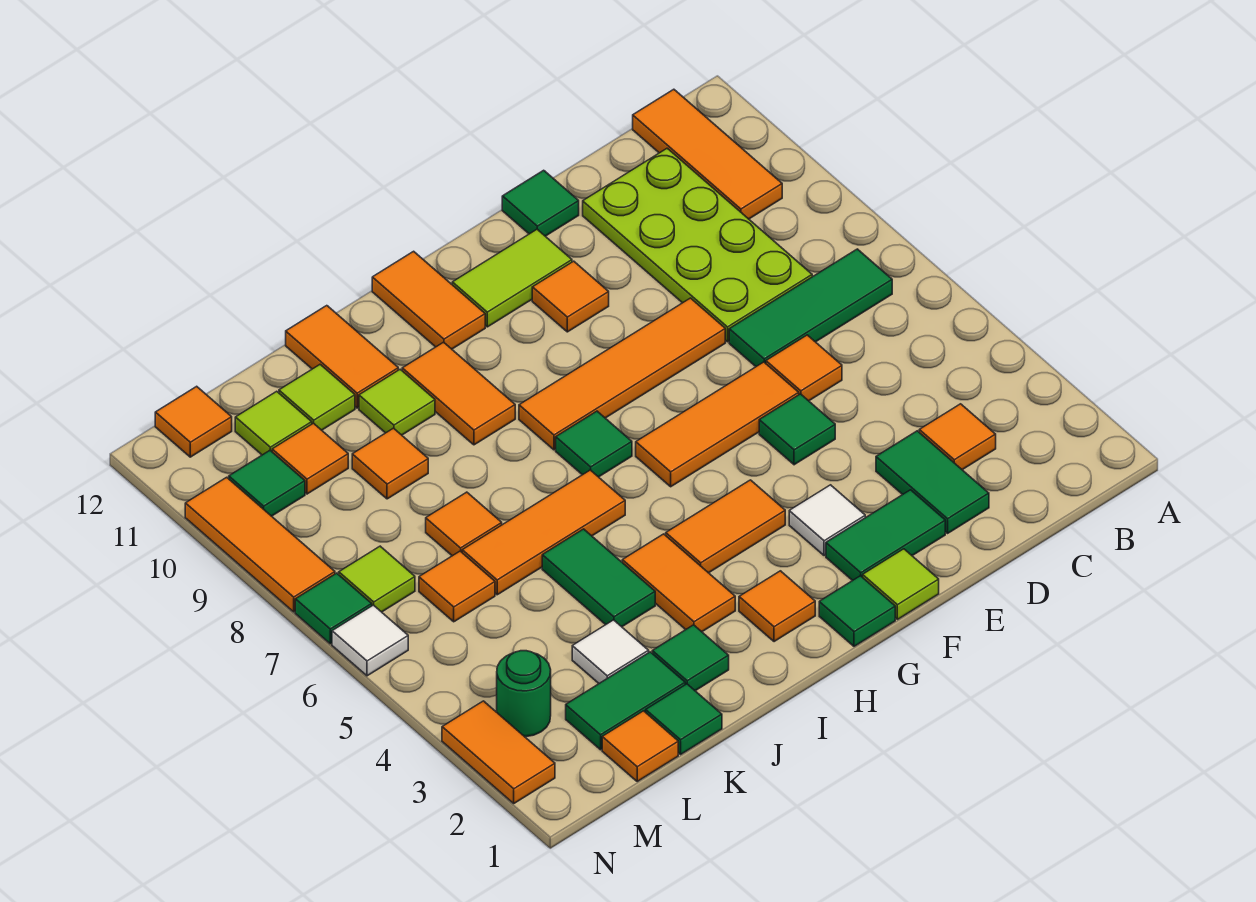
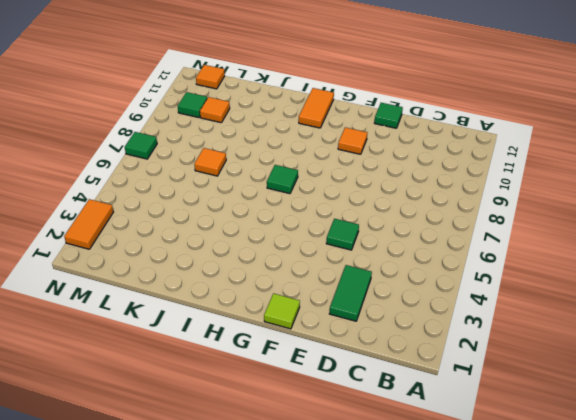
none -> green 1x3 tile [729,249,892,366]
none -> orange 1x3 tile [633,89,782,219]
none -> orange 1x1 tile [919,404,996,470]
none -> lime 2x4 plate [583,148,812,342]

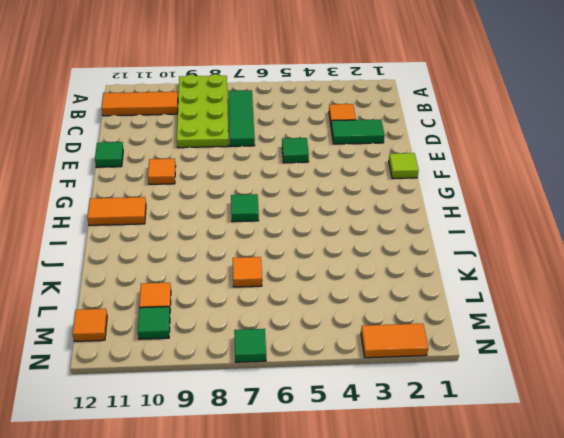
lime 2x4 plate [177,74,229,148] -> lime 2x4 plate turned to [583,148,812,342]
none -> orange 1x1 tile [766,335,842,401]
none -> green 1x2 tile [826,490,945,581]
none -> orange 1x3 tile [636,362,799,487]
none -> orange 1x4 tile [519,298,725,450]

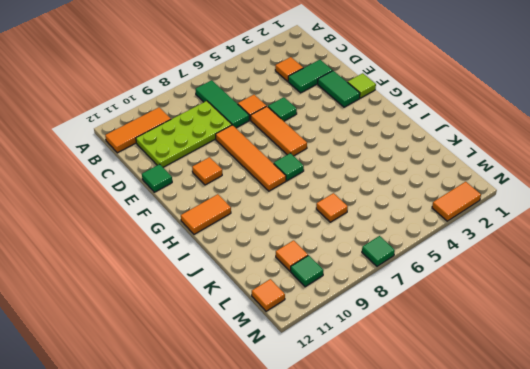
none -> white 1x1 tile [789,485,865,556]
none -> lime 1x2 tile [452,230,572,327]
none -> green 1x1 tile [819,576,895,646]
none -> orange 1x2 tile [666,480,785,573]

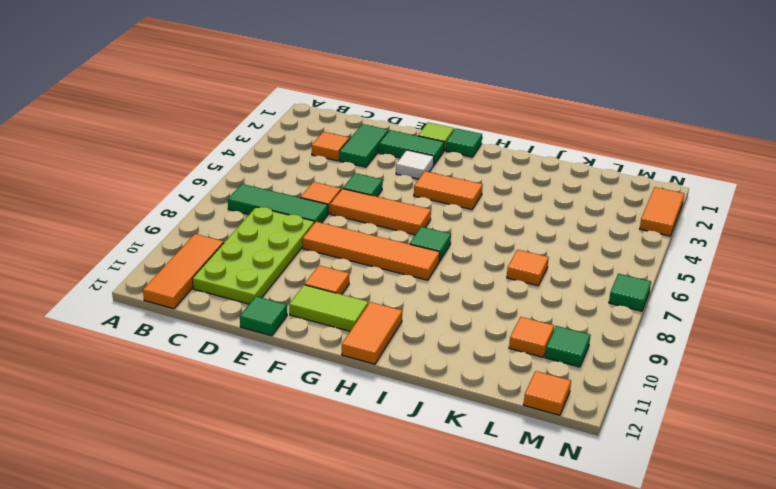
none -> orange 1x1 tile [739,571,815,642]
none -> orange 1x2 tile [622,534,735,632]
none -> orange 1x3 tile [462,470,625,595]
none -> orange 1x2 tile [402,342,515,445]

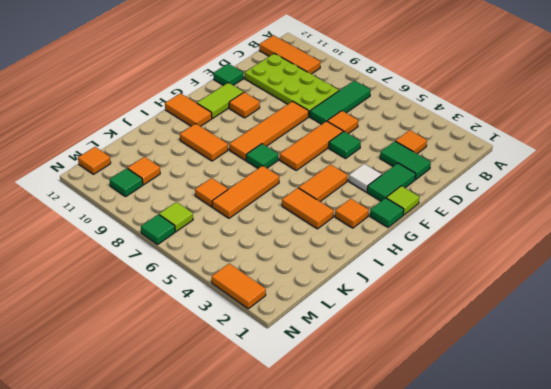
none -> green 1x1 tile [652,625,729,691]
none -> green 1x2 tile [542,529,655,627]
none -> lime 1x1 tile [359,369,435,435]
none -> orange 1x2 tile [286,306,398,408]

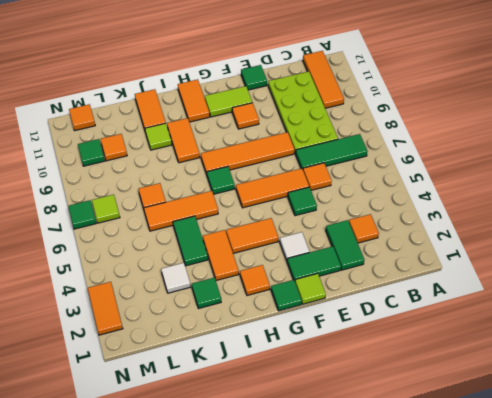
none -> green 1x1 tile [646,684,722,754]
none -> green 1x2 tile [566,652,685,750]
none -> orange 1x1 tile [352,428,428,499]
none -> lime 1x1 tile [279,365,355,430]

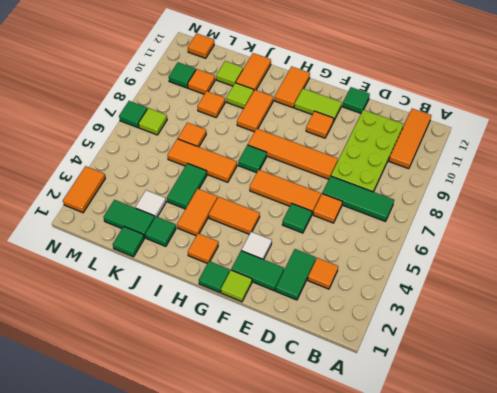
none -> orange 1x1 tile [602,711,678,781]
none -> orange 1x1 tile [419,551,495,622]
none -> lime 1x1 tile [235,391,312,455]
none -> green 1x1 round brick [497,651,551,737]

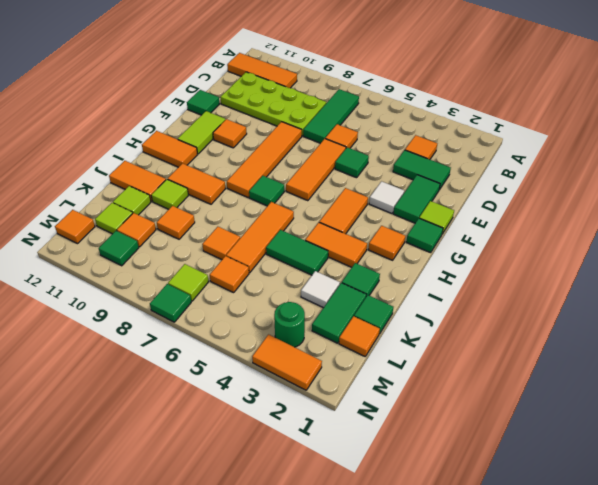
none -> white 1x1 tile [332,605,408,676]
none -> orange 1x3 tile [185,477,335,612]

